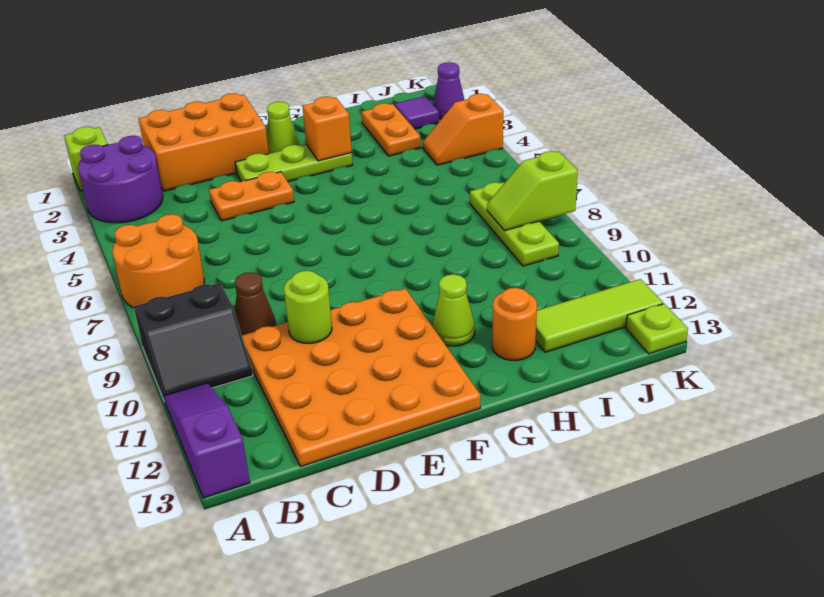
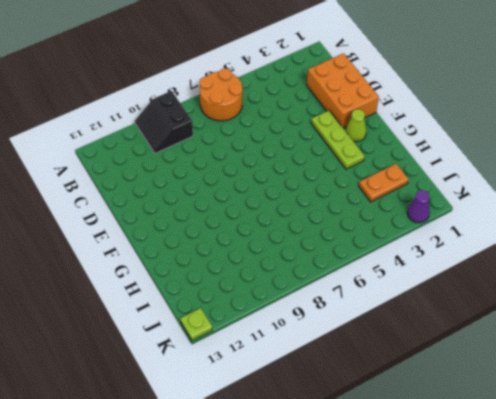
none -> lime 1x1 brick [64,127,108,191]
none -> purple 2x2 round brick [78,136,163,223]
none -> purple 1x3 slope [164,383,250,498]

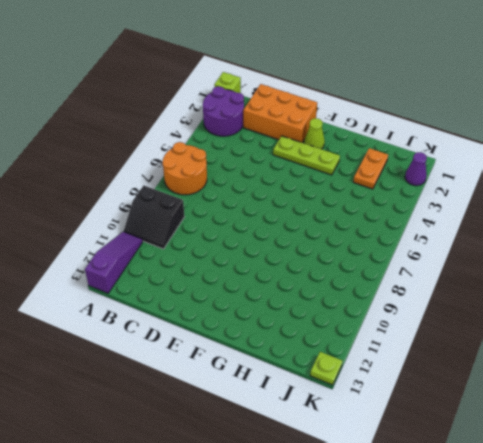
none -> brown 1x1 cone [235,272,276,335]
none -> orange 4x4 plate [242,288,480,466]
none -> orange 1x2 plate [209,172,294,221]

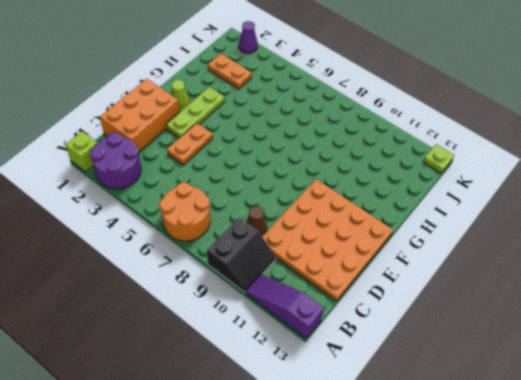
none -> lime 1x1 cone [432,274,475,346]
none -> orange 1x1 round brick [492,288,537,360]
none -> lime 1x3 tile [536,279,663,352]

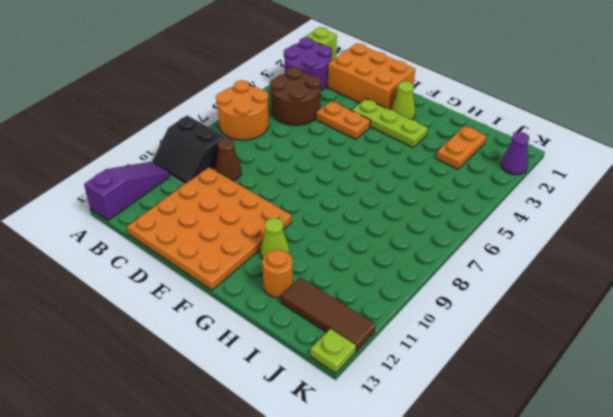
brown 2x2 round brick [270,67,321,125] -> none
brown 1x3 tile [281,277,376,351] -> lime 1x3 tile [536,279,663,352]
none -> purple 1x1 tile [395,96,439,129]
none -> orange 1x2 slope [423,94,503,165]
none -> lime 1x3 plate [470,182,559,266]

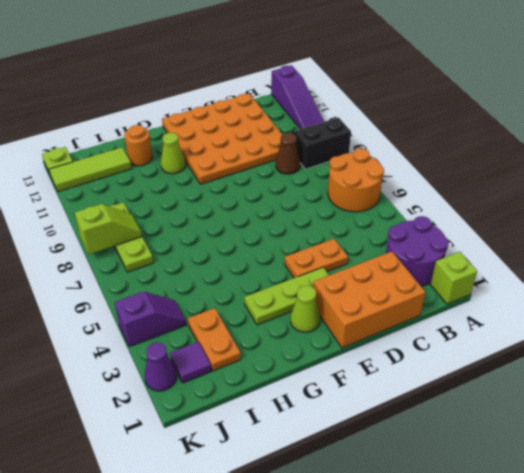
purple 1x2 slope [114,292,186,347] -> orange 1x2 slope [423,94,503,165]
none -> lime 1x1 round brick [284,271,332,343]
none -> orange 1x1 brick [302,97,352,161]

